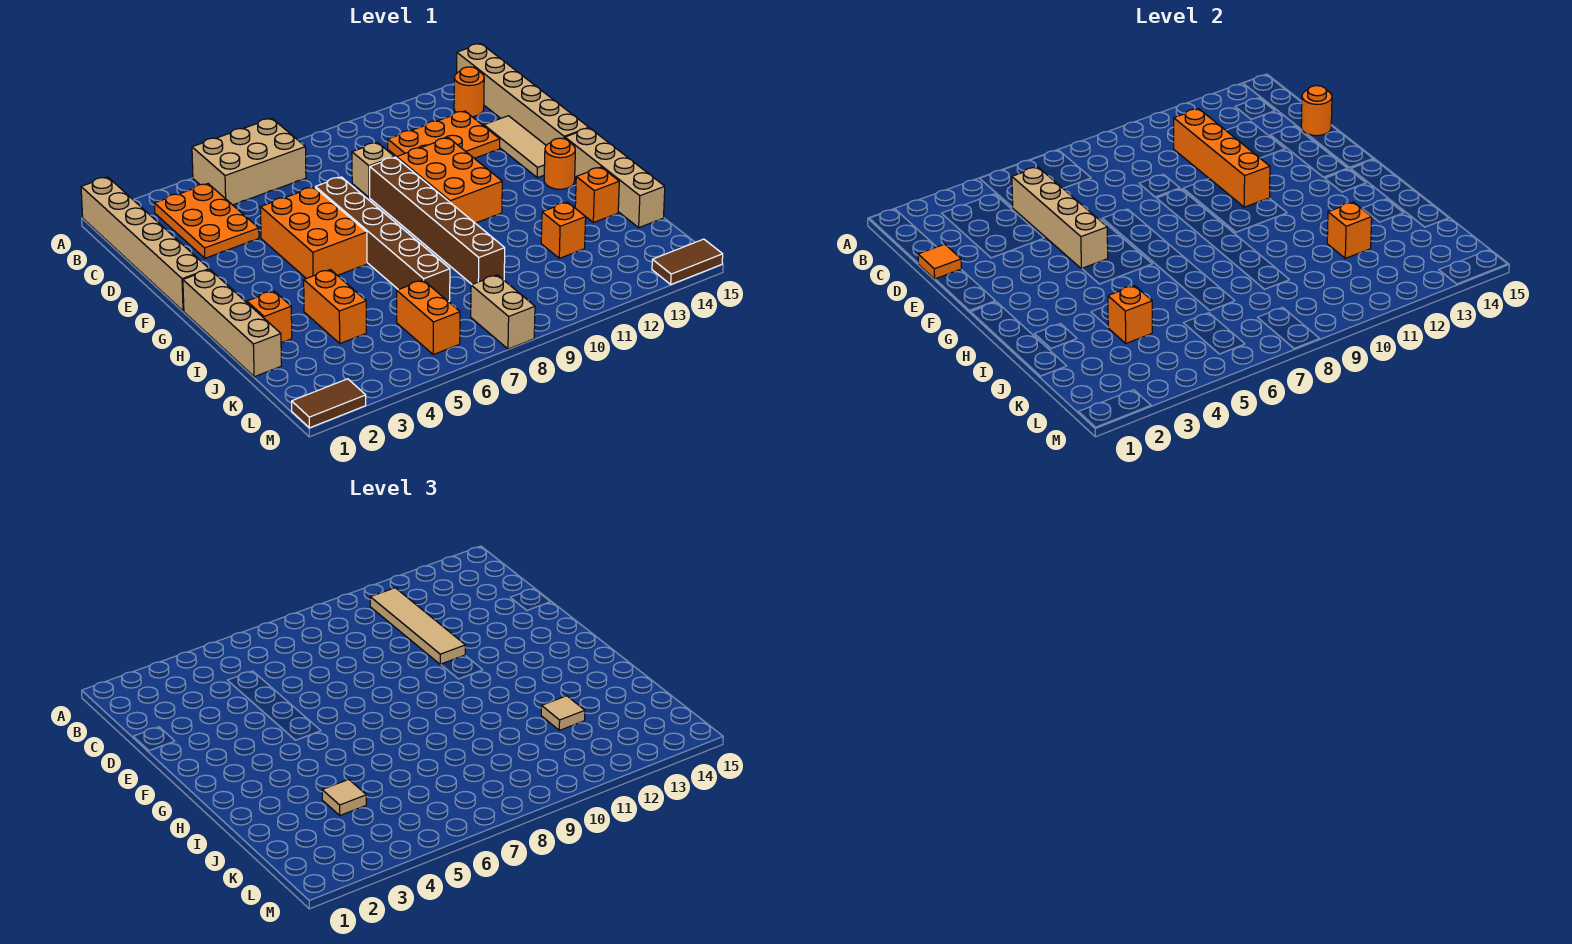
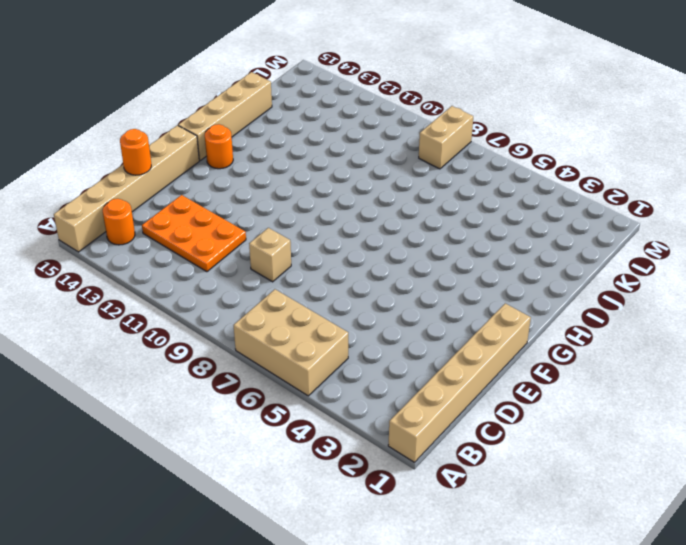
none -> orange 2x3 plate [154,184,259,258]
none -> tan 1x3 tile [484,116,546,178]
none -> orange 2x3 brick [260,187,367,279]
none -> brown 1x6 brick [315,177,450,302]

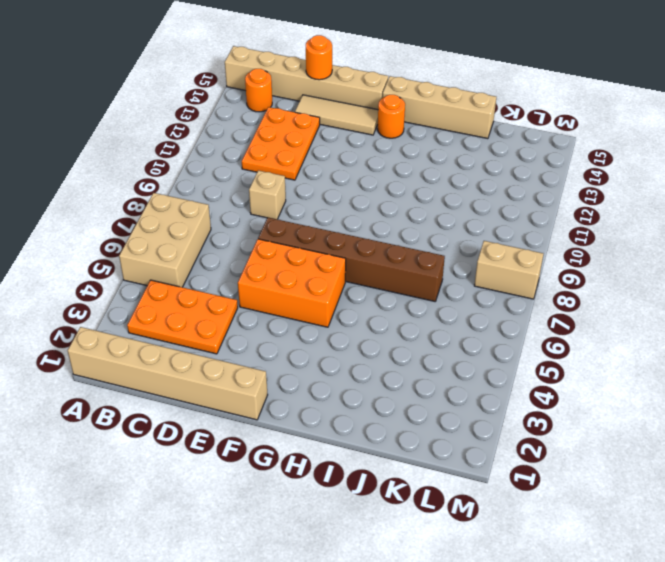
none -> brown 1x6 brick [370,157,505,284]
none -> orange 2x3 brick [397,138,502,223]
none -> tan 1x4 brick [183,269,281,377]
none -> orange 1x1 brick [247,291,292,343]

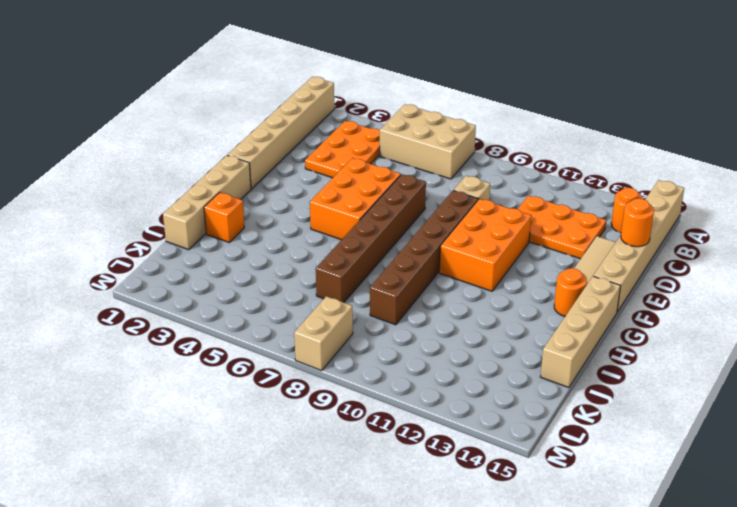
none -> orange 1x2 brick [304,270,366,343]
none -> orange 1x1 brick [575,167,619,223]
none -> orange 1x1 brick [541,202,586,258]
none -> orange 1x2 brick [397,280,460,354]

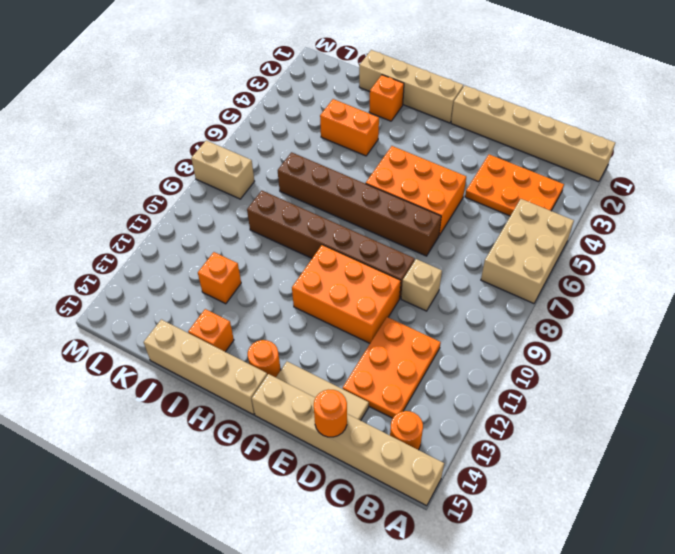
none -> orange 1x2 brick [397,280,460,354]
none -> brown 1x2 tile [292,379,366,428]
none -> brown 1x2 tile [652,239,723,284]
none -> tan 1x4 brick [1012,167,1108,269]

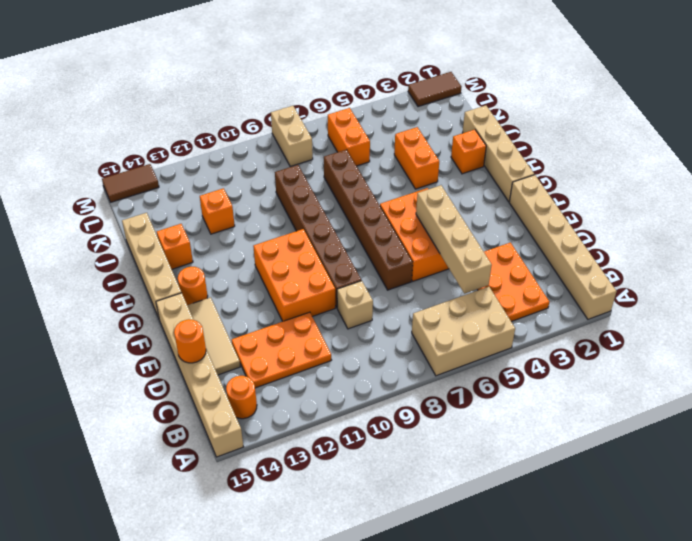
none -> orange 1x4 brick [1174,109,1270,207]
none -> orange 1x1 tile [918,244,961,279]
none -> orange 1x1 brick [1108,286,1152,343]
none -> orange 1x1 brick [1327,202,1372,258]

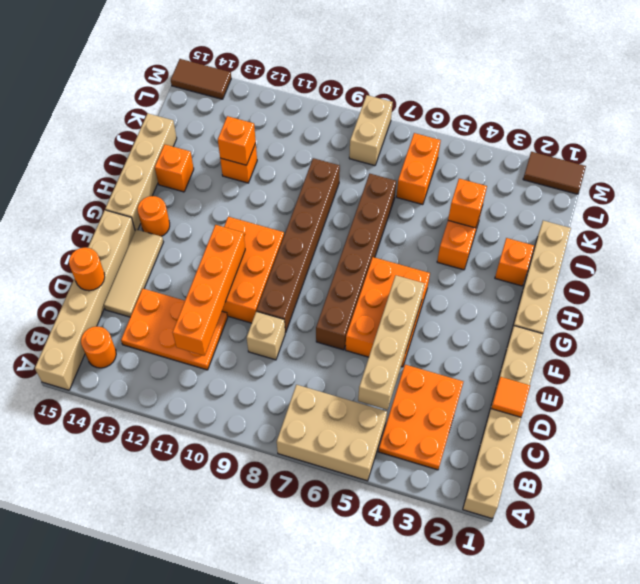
none -> tan 1x4 tile [370,588,465,665]
none -> tan 1x1 tile [322,779,366,815]
none -> tan 1x1 tile [541,696,585,730]

